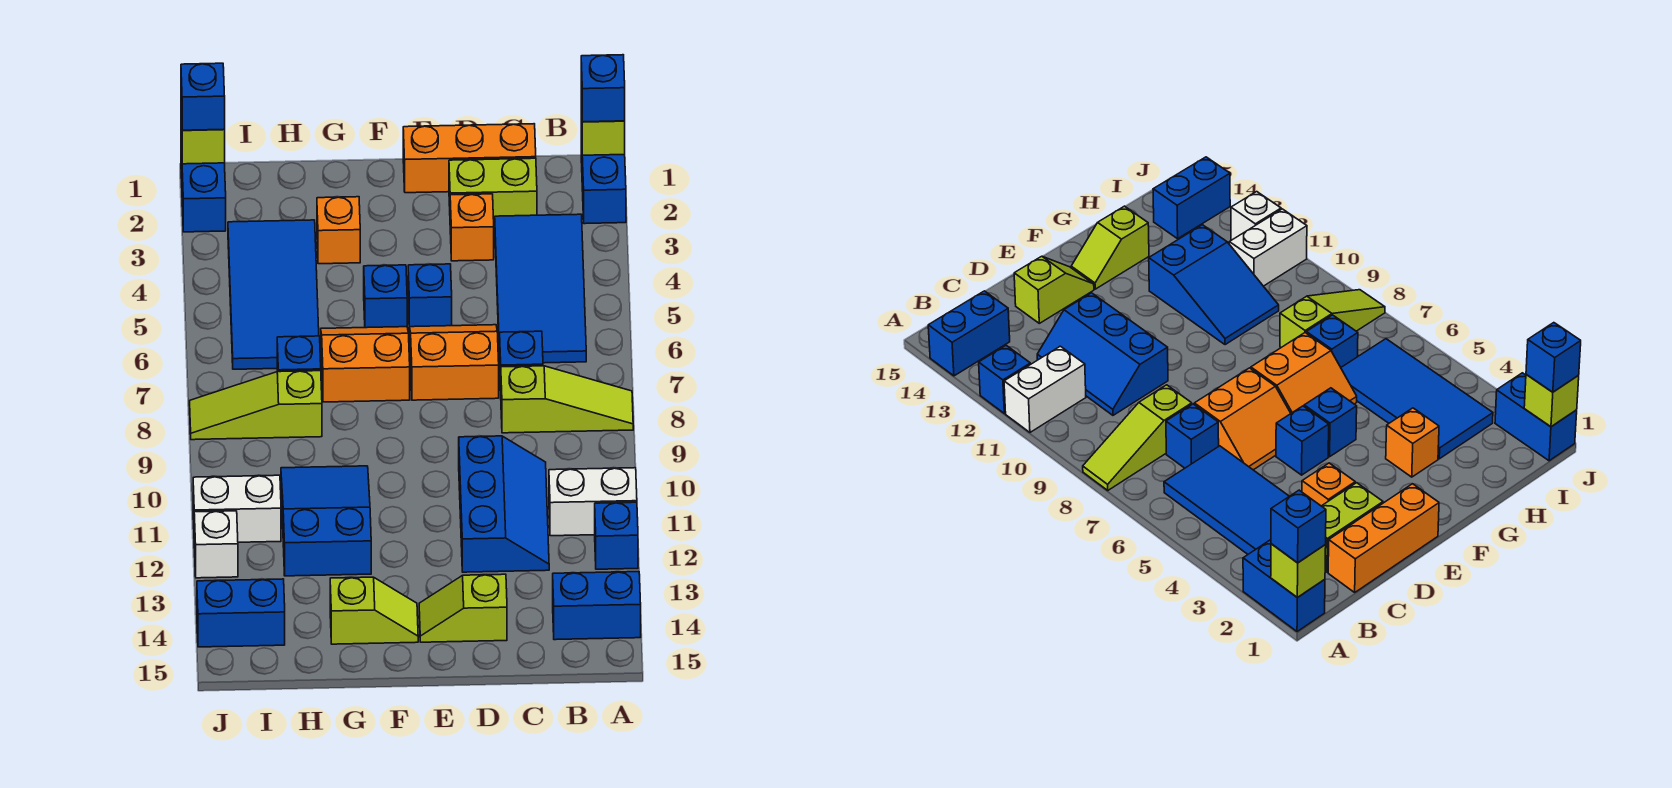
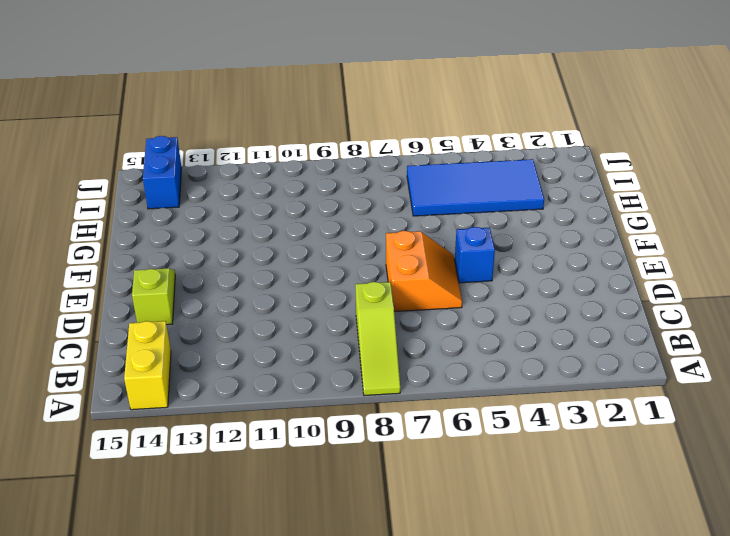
yellow 1x2 brick [124,321,171,410] -> blue 1x2 brick [553,572,641,640]
none -> blue 1x2 brick [581,130,626,224]
none -> white 1x2 brick [549,468,637,536]
none -> blue 1x1 brick [595,502,638,569]
none -> blue 2x4 tile [495,214,586,363]

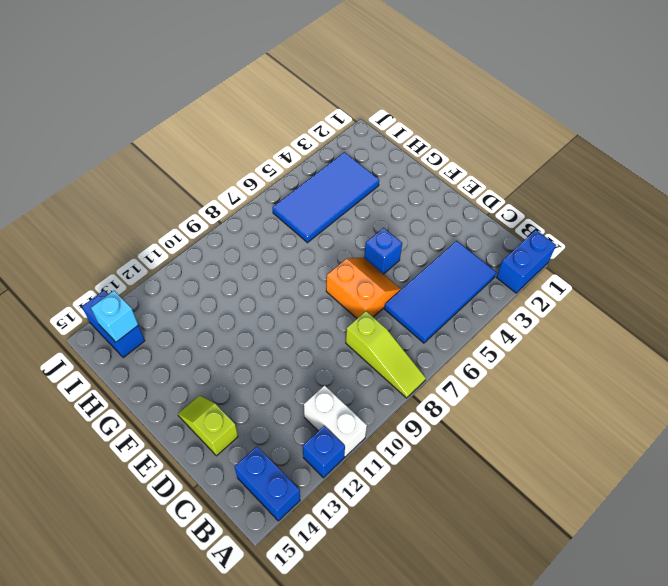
cyan 1x1 brick [91,291,138,342] -> none
none -> orange 1x3 brick [403,124,536,193]
none -> lime 1x2 brick [449,158,537,225]
none -> blue 1x1 brick [500,331,543,390]
none -> blue 2x3 slope [459,436,549,572]

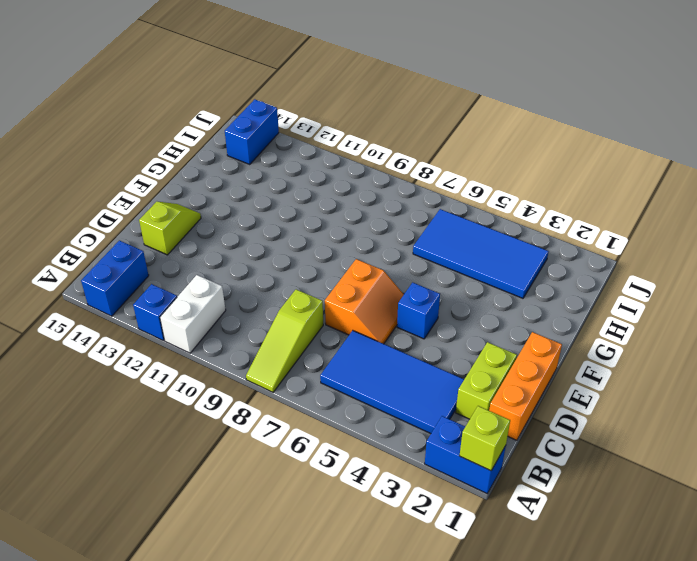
none -> blue 1x1 brick [500,331,543,390]
none -> blue 2x3 slope [459,436,549,572]
none -> orange 1x1 brick [450,194,494,261]
none -> blue 1x1 brick [364,265,407,328]

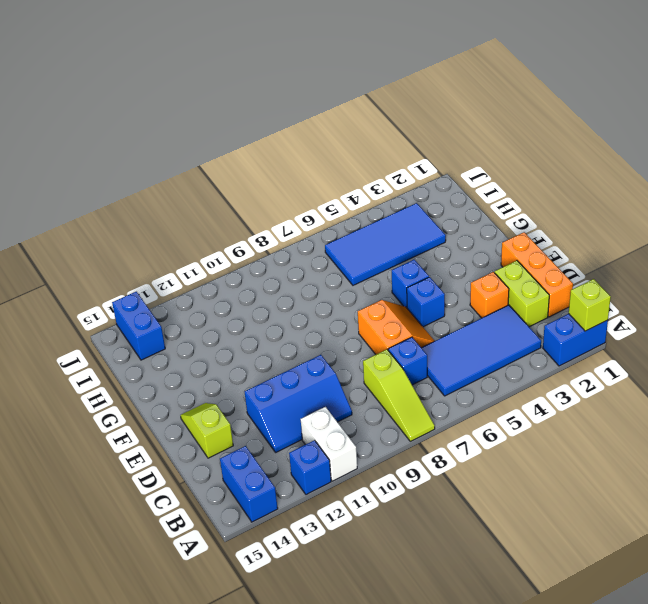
none -> orange 2x2 slope [321,327,410,402]
none -> lime 1x2 slope [330,577,418,644]
none -> orange 1x1 brick [317,197,360,264]
none -> blue 2x3 slope [281,466,371,576]

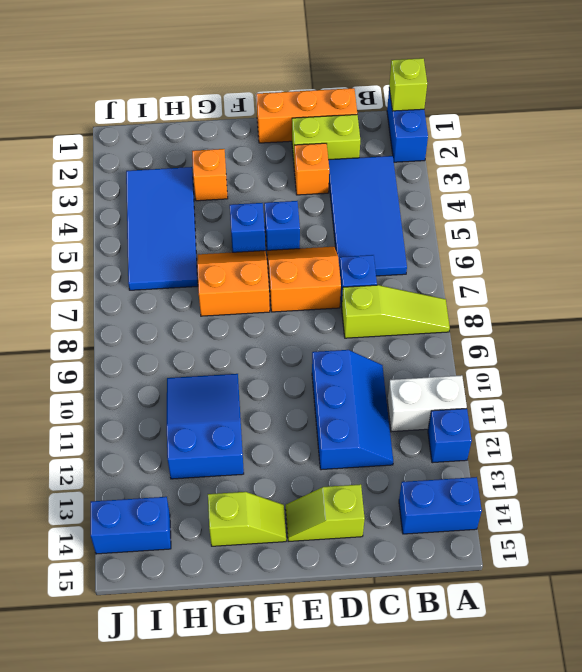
none -> blue 1x1 brick [277,336,321,372]
none -> lime 1x3 slope [190,371,322,440]
none -> white 1x2 brick [193,475,281,542]
none -> blue 1x2 brick [181,145,226,232]

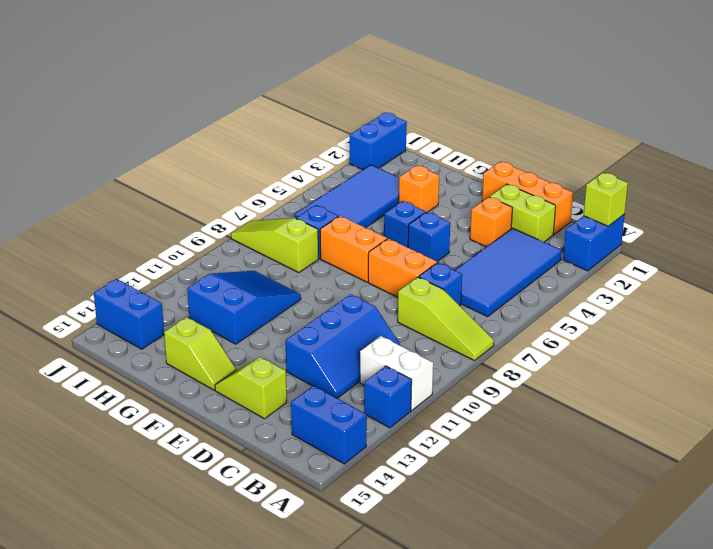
none -> white 1x2 brick [193,475,281,542]
none -> white 1x1 brick [194,511,238,578]
none -> lime 1x1 brick [181,111,225,164]
none -> blue 1x1 brick [581,55,625,122]

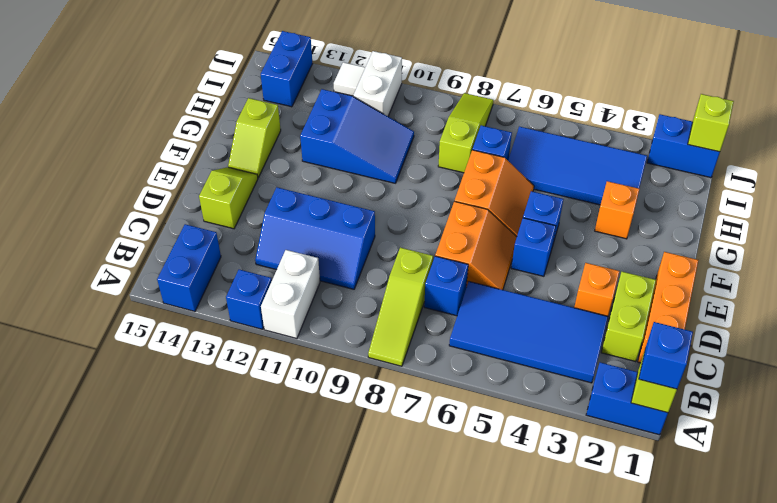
white 1x1 tile [334,62,365,96] -> white 1x1 brick [194,511,238,578]
none -> blue 1x1 brick [181,63,225,130]

